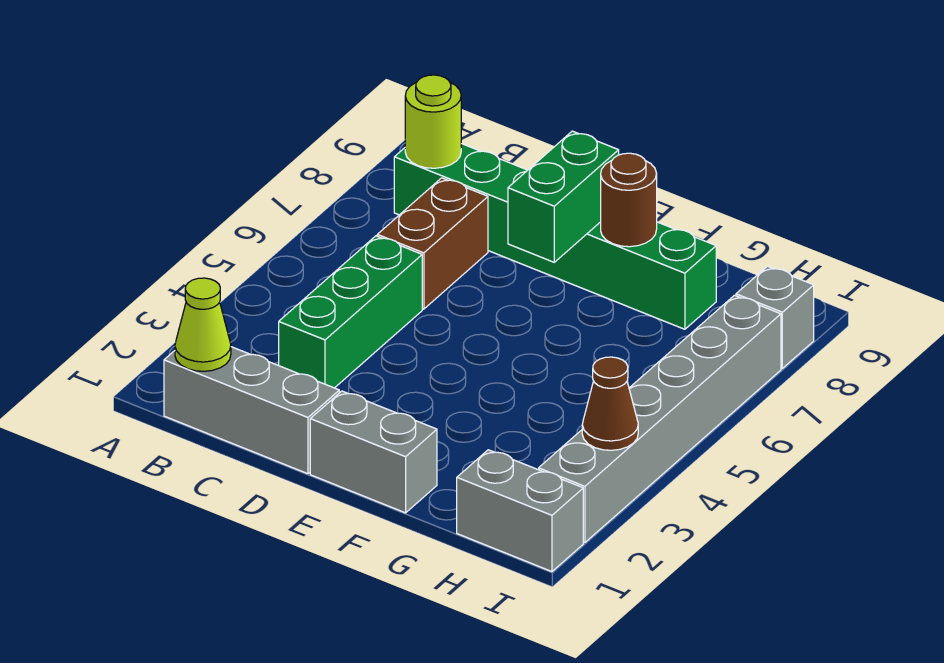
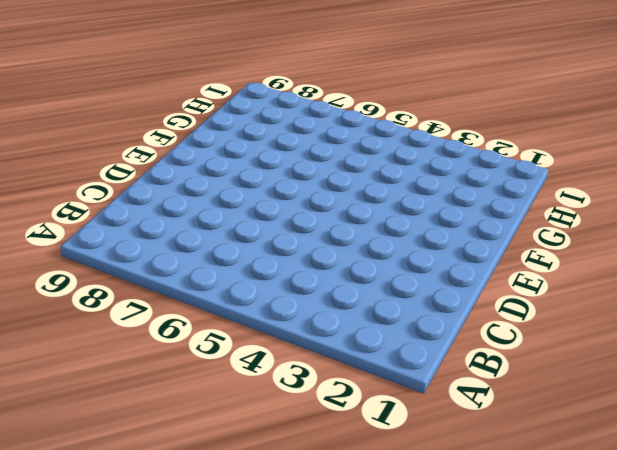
none -> grey 1x3 brick [164,347,339,474]
none -> green 1x6 brick [394,144,716,329]
none -> green 1x3 brick [279,236,422,388]

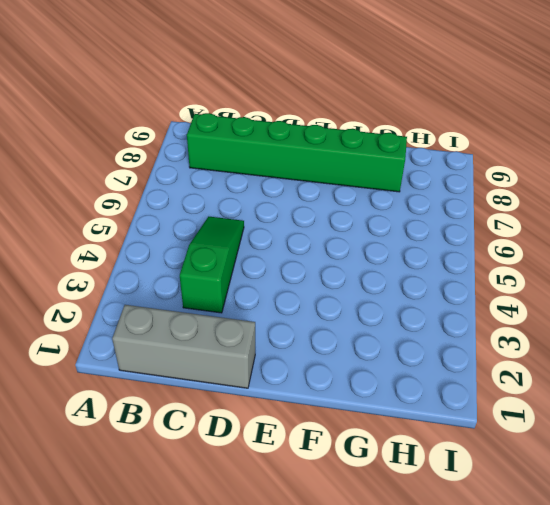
green 1x3 slope [180,217,244,313] -> green 1x3 brick [279,236,422,388]
none -> brown 1x2 brick [377,178,488,309]
none -> grey 1x2 brick [310,391,437,513]
none -> grey 1x2 brick [457,450,583,572]

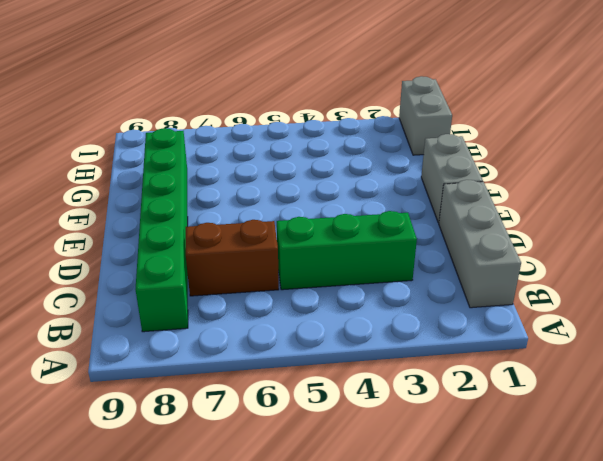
none -> grey 1x6 brick [539,295,781,543]
none -> grey 1x1 brick [736,266,814,368]
none -> lime 1x1 cone [175,278,231,371]

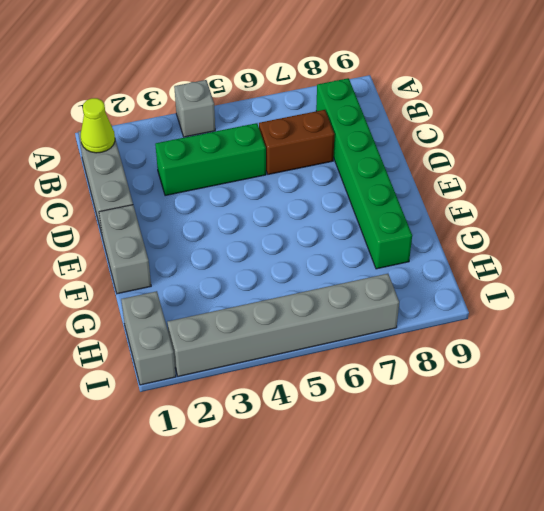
grey 1x1 brick [174,80,215,137] -> grey 1x1 brick moved to [736,266,814,368]
none -> lime 1x1 round brick [405,75,461,168]
none -> green 1x2 brick [508,131,619,262]
none -> brown 1x1 round brick [601,153,657,247]

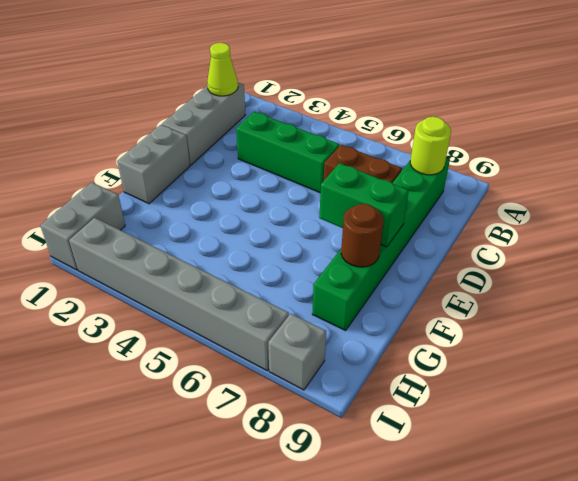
none -> brown 1x1 cone [582,357,638,450]

